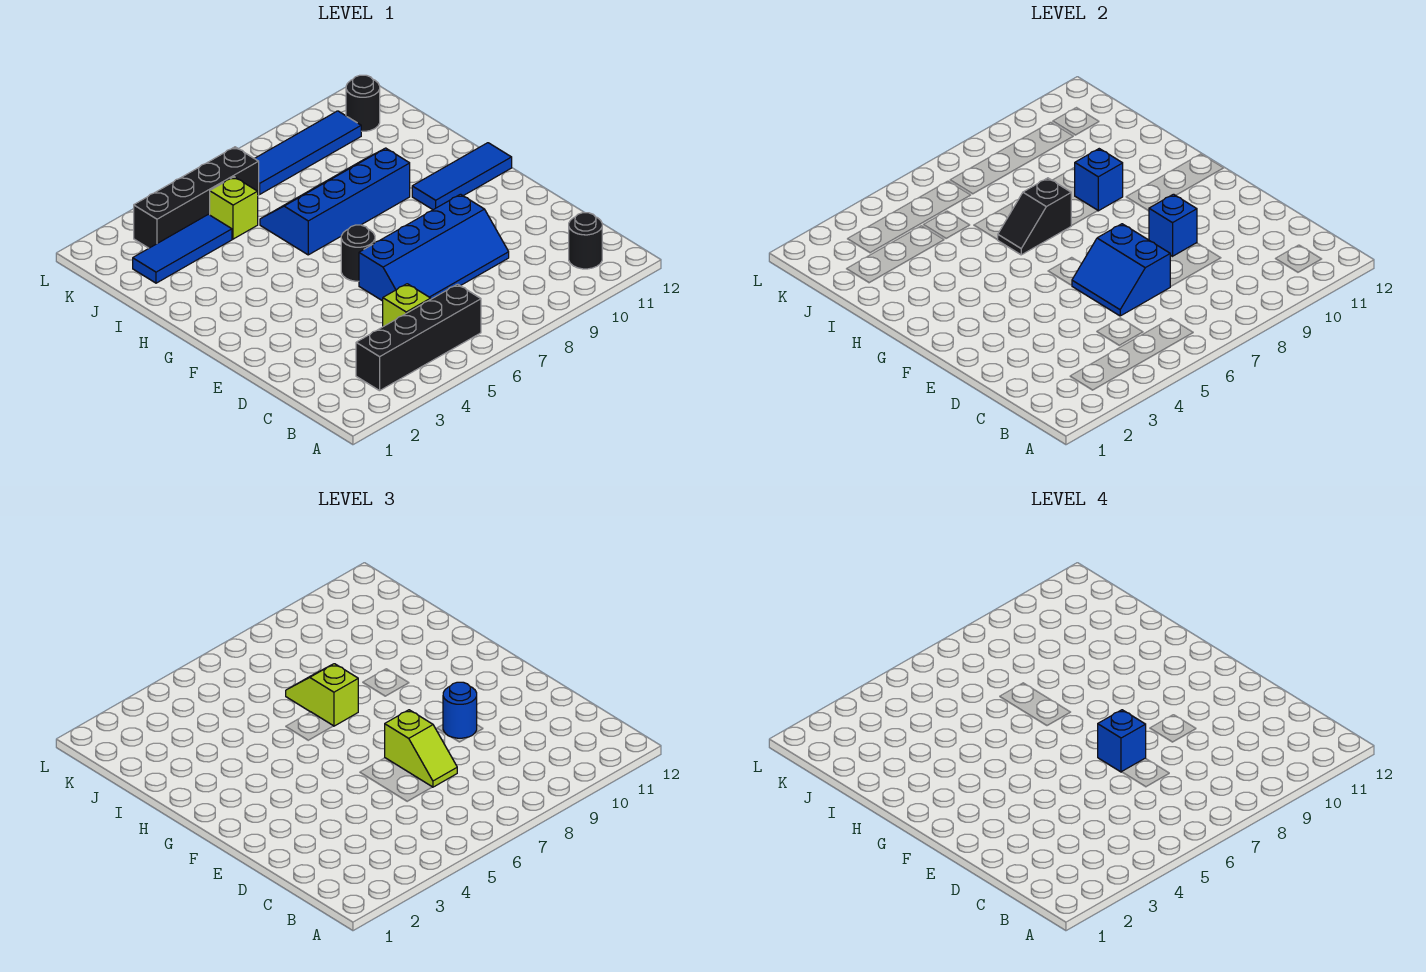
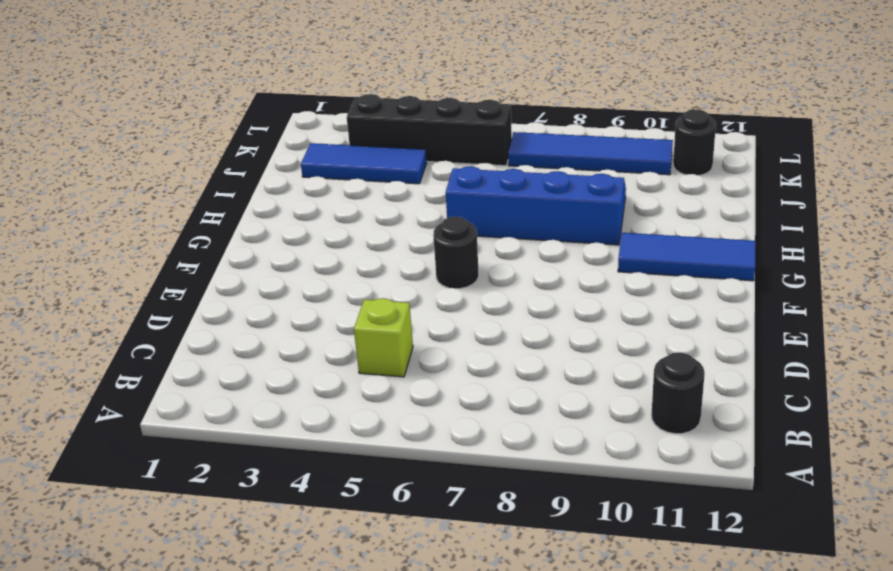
none -> black 1x4 brick [356,284,481,391]
none -> blue 2x4 slope [359,194,509,301]
none -> lime 1x1 brick [210,177,258,239]

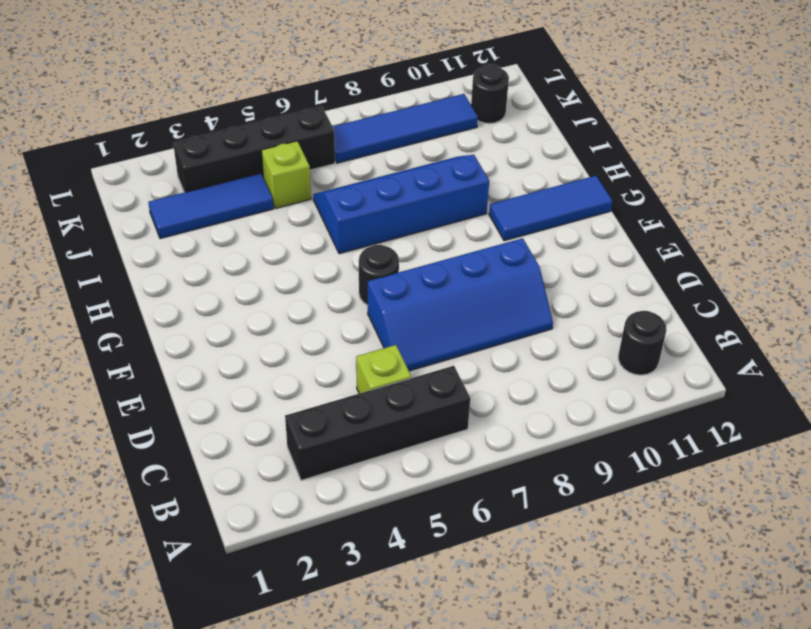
none -> blue 2x2 slope [1072,224,1170,316]
none -> blue 1x1 brick [1149,194,1197,256]
none -> black 1x2 slope [998,178,1071,255]

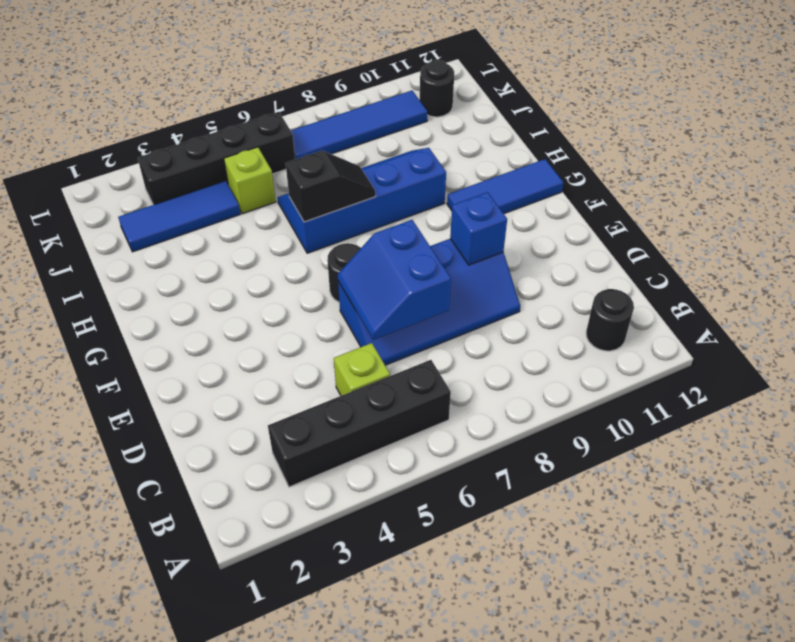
black 1x2 slope [286,151,376,222] -> black 1x2 slope turned to [998,178,1071,255]
none -> blue 1x1 brick [1075,149,1123,211]
none -> lime 1x2 slope [385,710,457,787]
none -> blue 1x1 round brick [443,682,477,738]

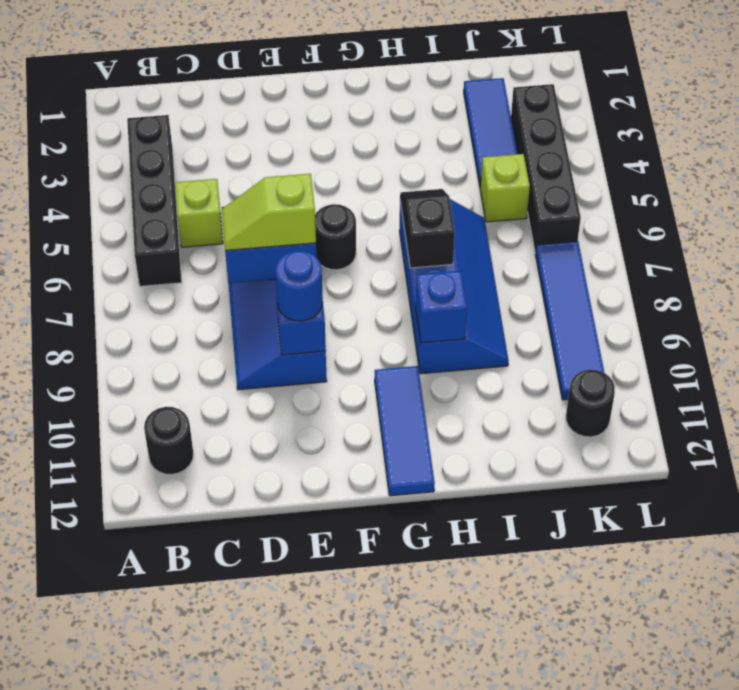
none -> lime 1x2 slope [286,664,358,726]
none -> blue 1x1 brick [1098,710,1146,772]

